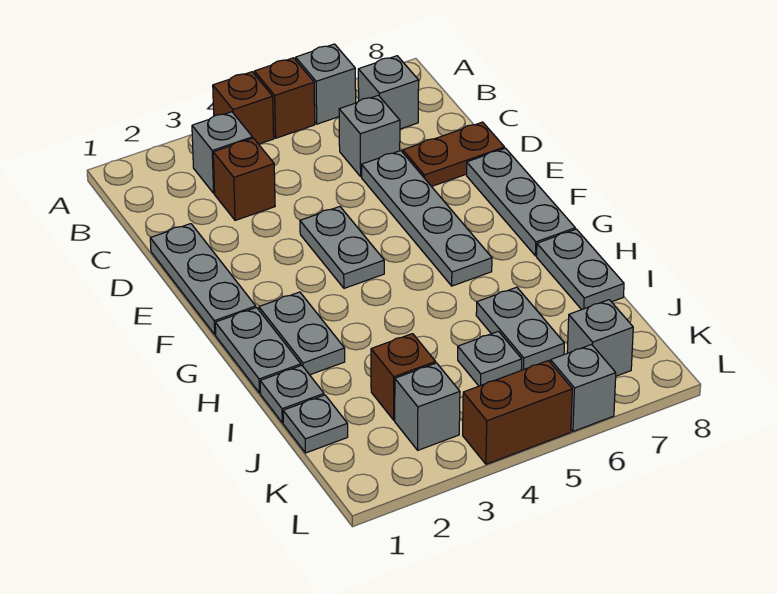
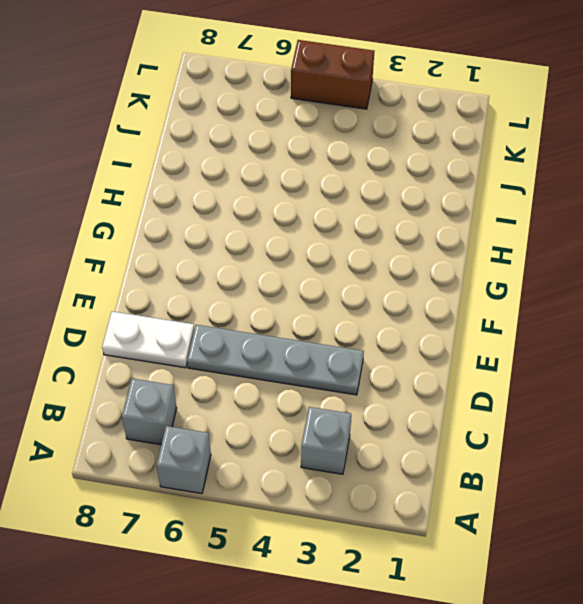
grey 1x4 plate [187,325,364,395] -> grey 1x4 plate turned to [362,151,492,286]
white 1x2 plate [102,312,194,368] -> brown 1x2 plate [403,122,505,186]
none -> brown 1x1 brick [213,72,274,144]
none -> brown 1x1 brick [254,58,315,138]
none -> brown 1x1 brick [213,138,275,220]

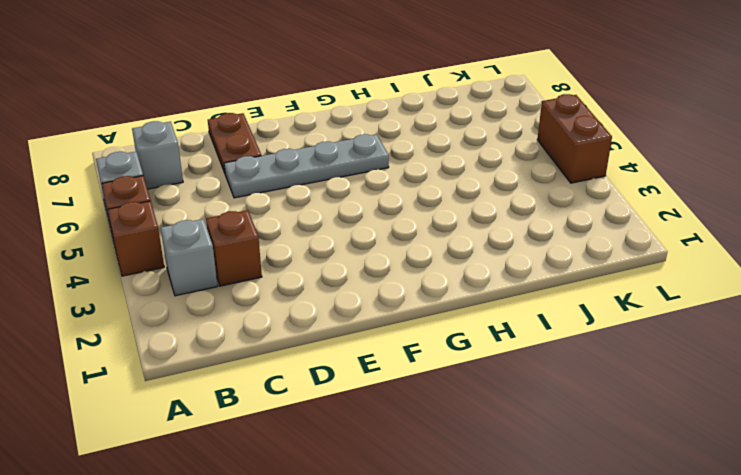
none -> grey 1x1 brick [339,95,400,177]
none -> grey 1x3 plate [150,224,256,335]
none -> grey 1x2 plate [300,207,384,288]

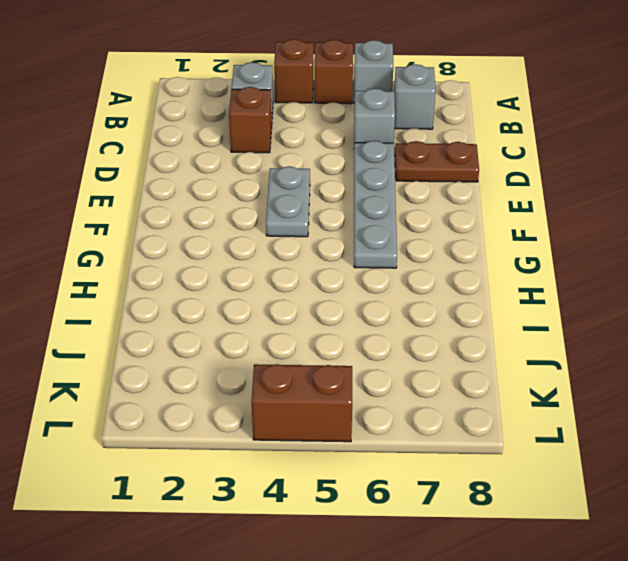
none -> grey 1x3 plate [150,224,256,335]
none -> grey 1x3 plate [467,148,575,256]
none -> grey 1x2 plate [215,307,301,393]

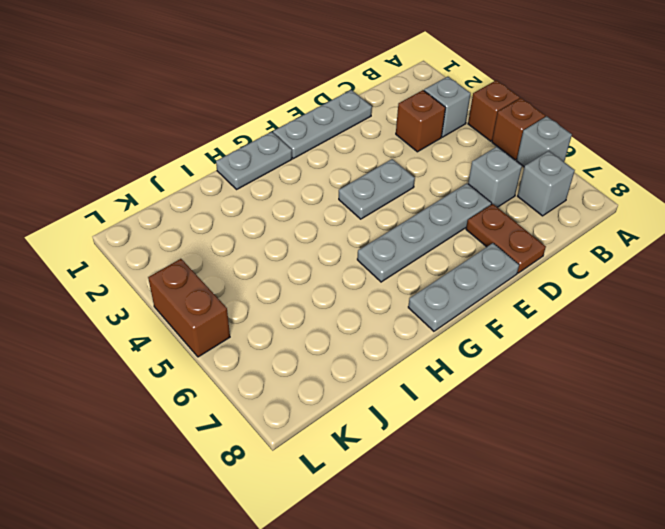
none -> grey 1x2 plate [259,292,345,375]
none -> grey 1x2 plate [537,229,624,310]
none -> grey 1x1 plate [260,365,324,423]

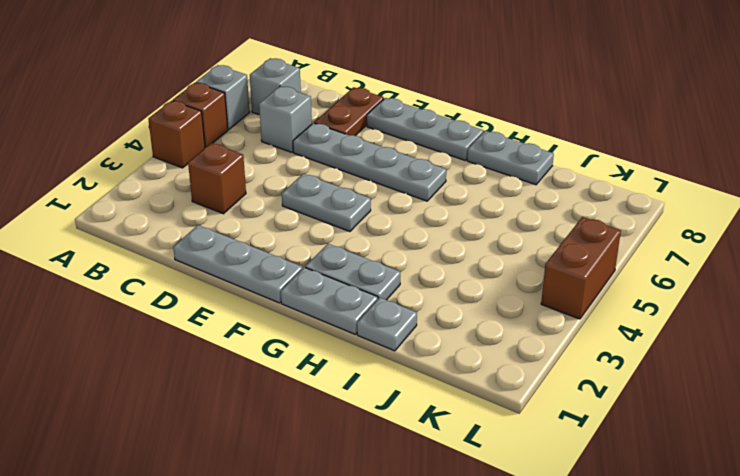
none -> grey 1x1 brick [192,112,252,193]
none -> grey 1x2 plate [476,287,564,370]
none -> grey 1x1 plate [283,395,348,453]

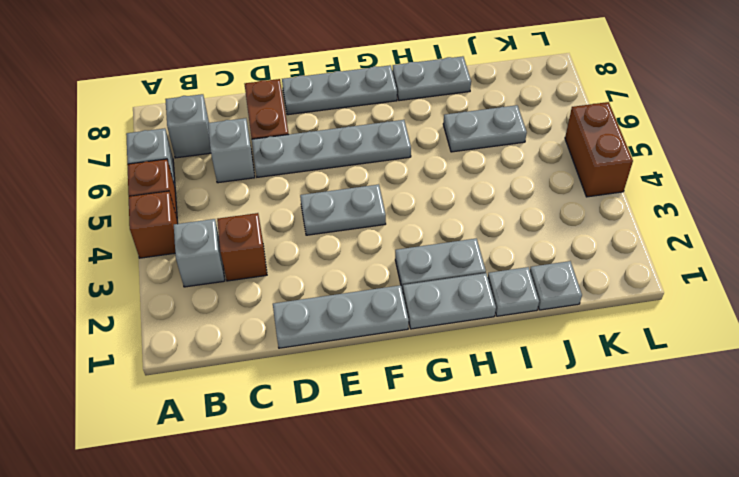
none -> brown 1x1 brick [371,334,436,420]
none -> grey 1x1 plate [458,331,522,386]
none -> grey 1x1 brick [395,363,460,450]

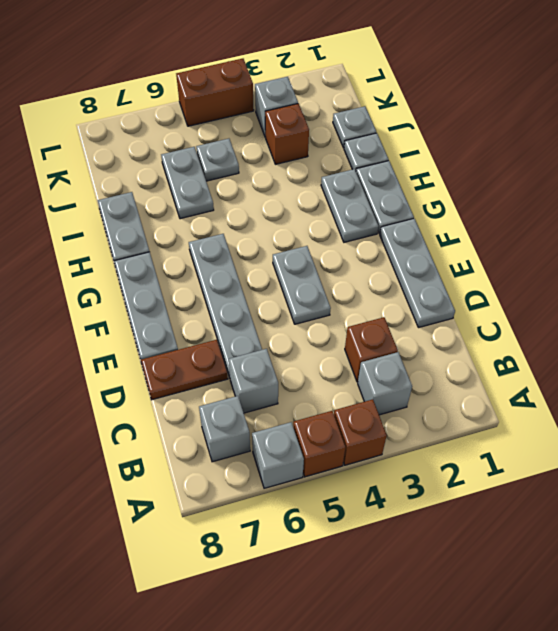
none -> grey 1x1 brick [567,300,633,376]
none -> grey 1x1 brick [550,345,616,431]

